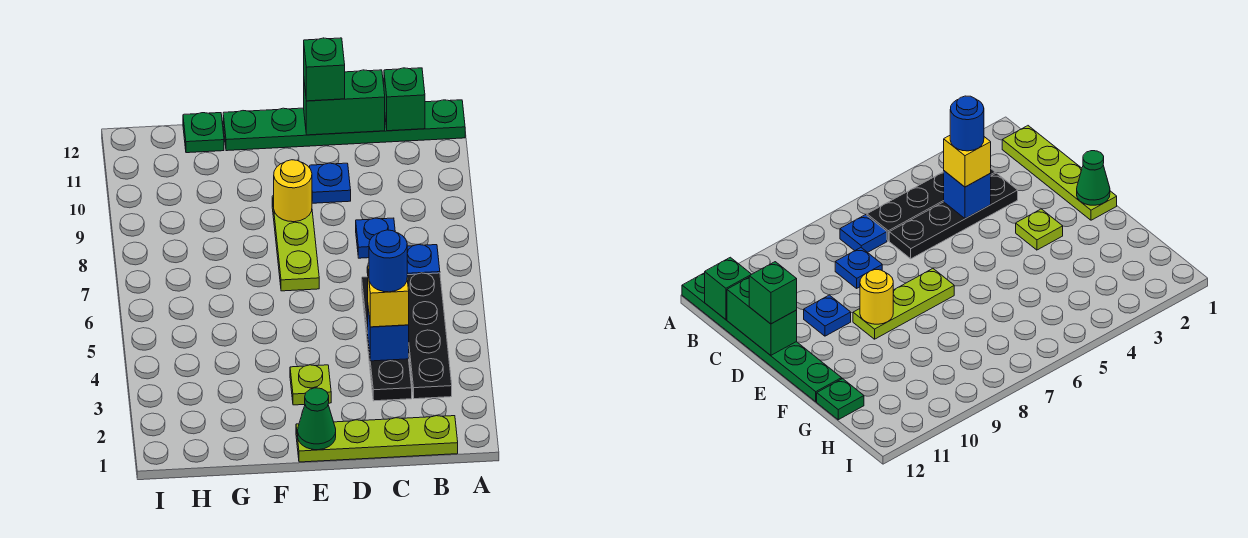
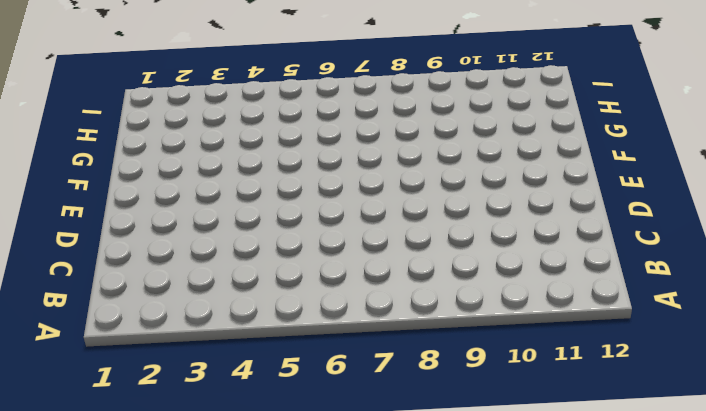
none -> green 1x6 plate [223,100,465,151]
none -> lime 1x4 plate [296,416,458,462]
none -> black 1x4 plate [407,273,452,399]

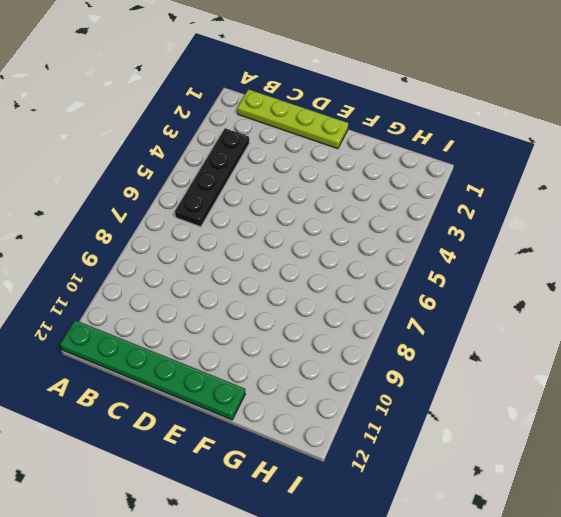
none -> blue 1x1 plate [407,245,440,275]
none -> black 1x4 plate [362,277,412,401]
none -> blue 1x1 plate [356,218,395,258]

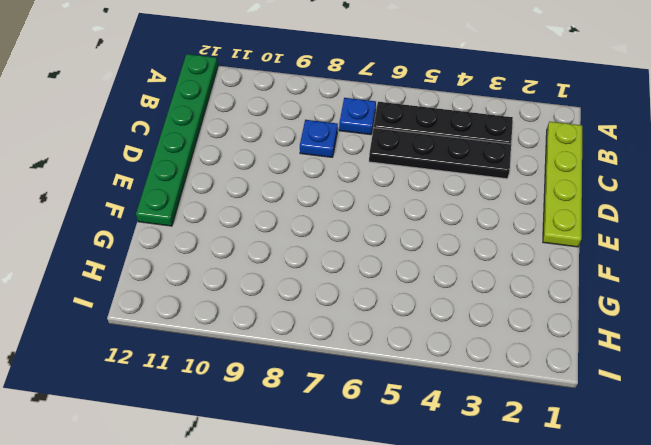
none -> blue 1x1 plate [310,163,351,203]
none -> lime 1x1 plate [290,365,331,405]
none -> lime 1x3 plate [272,196,319,291]

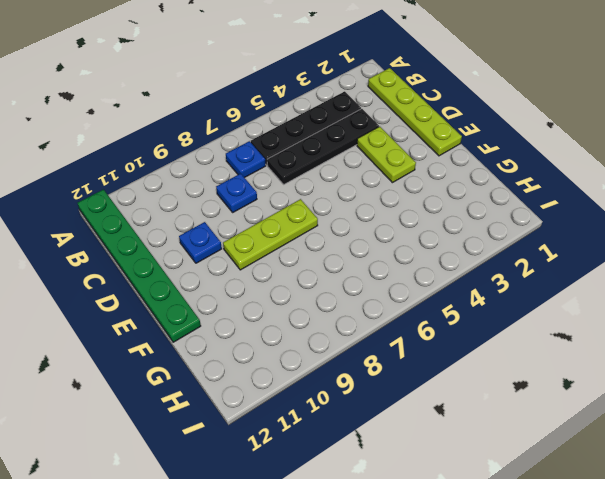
lime 1x2 plate [357,126,416,183] -> lime 1x1 plate [290,365,331,405]
none -> green 1x1 plate [183,113,224,153]
none -> green 1x1 brick [384,68,425,131]
none -> blue 1x1 brick [368,309,409,361]

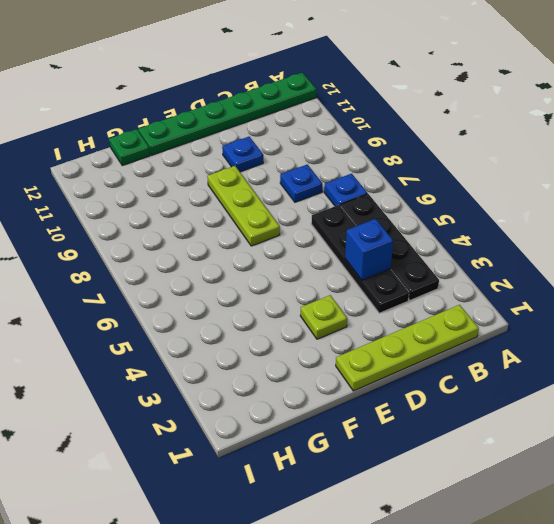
none -> green 1x1 brick [384,68,425,131]
none -> green 1x2 brick [304,70,385,135]
none -> green 1x1 cone [298,388,336,450]

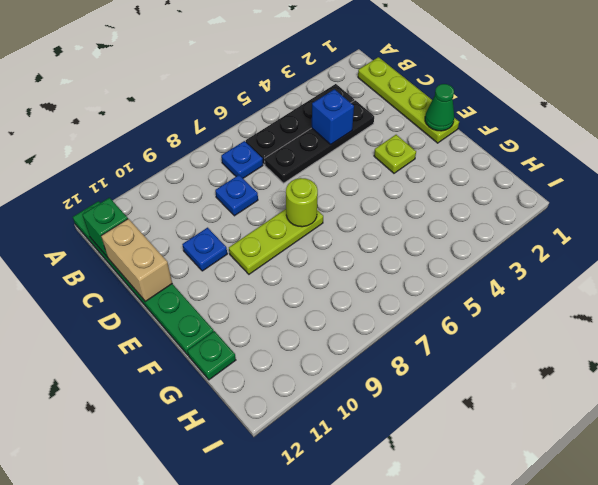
tan 1x2 brick [101,219,172,302] -> green 1x2 brick [304,70,385,135]
lime 1x1 round brick [286,178,318,227] -> none
none -> yellow 1x1 round brick [274,160,312,222]
none -> yellow 1x1 brick [368,266,409,327]
none -> green 1x1 brick [304,38,345,101]

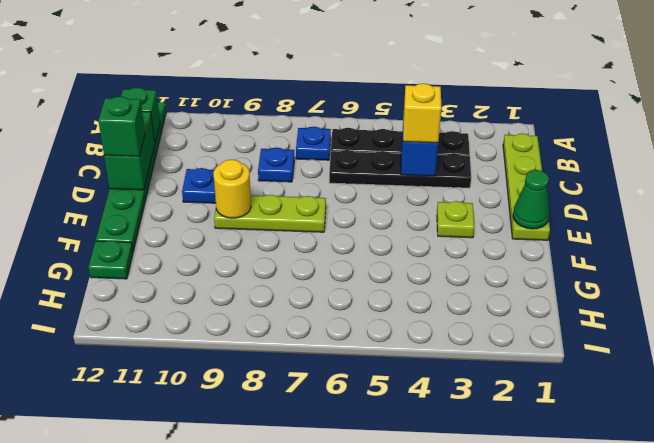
none -> blue 1x1 round brick [369,230,407,292]

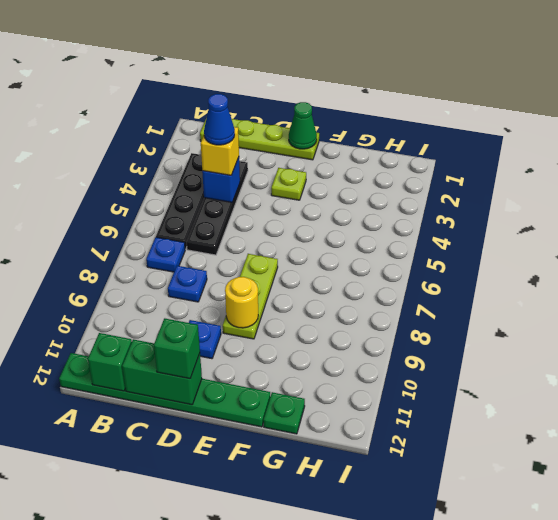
blue 1x1 cone [204,94,235,145] -> blue 1x1 round brick [369,230,407,292]

